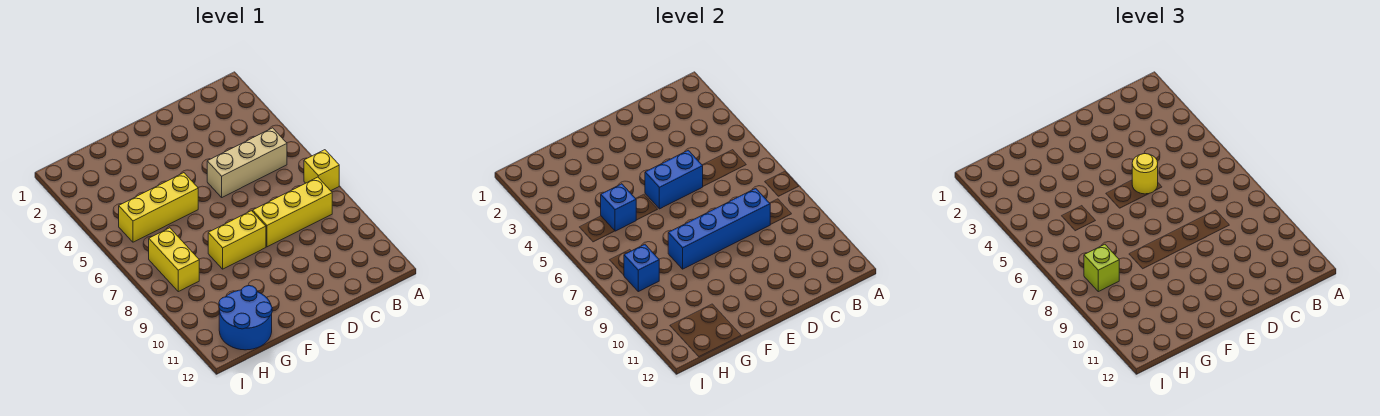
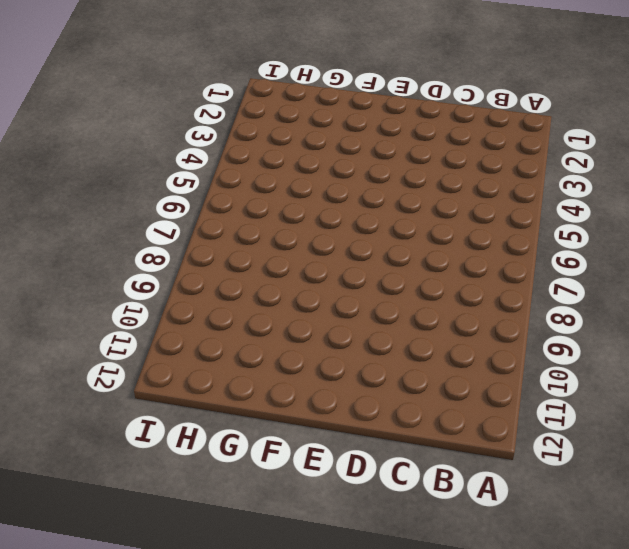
none -> yellow 1x1 brick [304,150,339,191]
none -> tan 1x3 brick [207,128,287,197]
none -> yellow 1x3 brick [253,177,332,247]

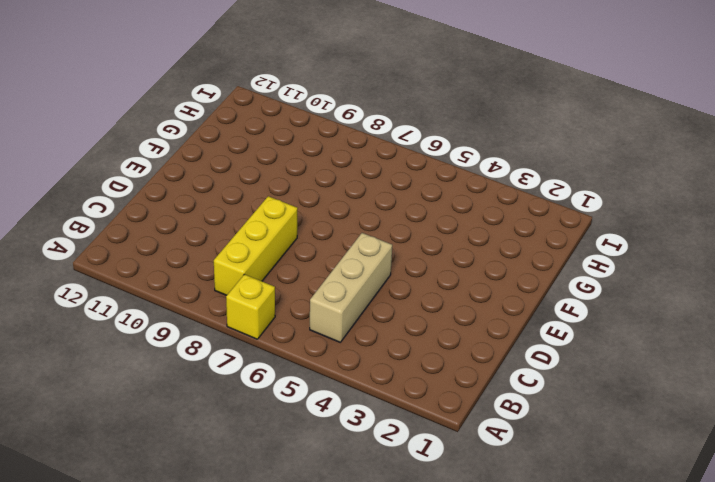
none -> yellow 1x2 brick [208,211,266,269]
none -> yellow 1x3 brick [119,173,198,242]
none -> blue 2x2 round brick [219,286,272,350]

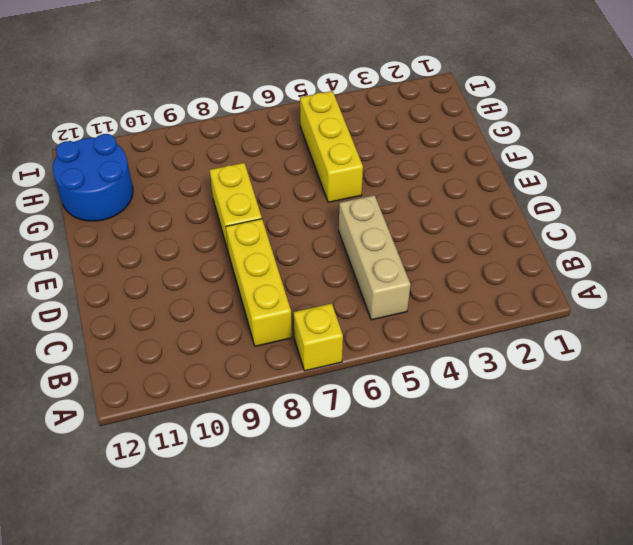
none -> yellow 1x2 brick [149,228,199,292]
none -> blue 1x4 brick [668,188,770,269]
none -> blue 1x2 brick [645,150,703,209]

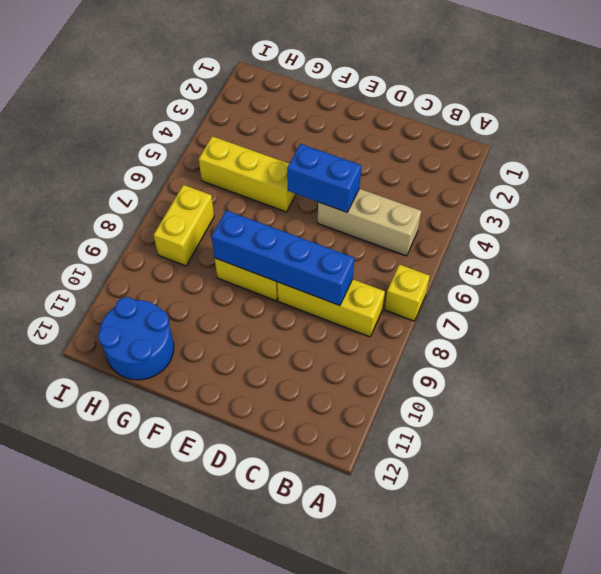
none -> blue 1x1 brick [601,184,636,231]
none -> blue 1x1 brick [624,244,659,292]
none -> yellow 1x1 round brick [1132,154,1158,194]

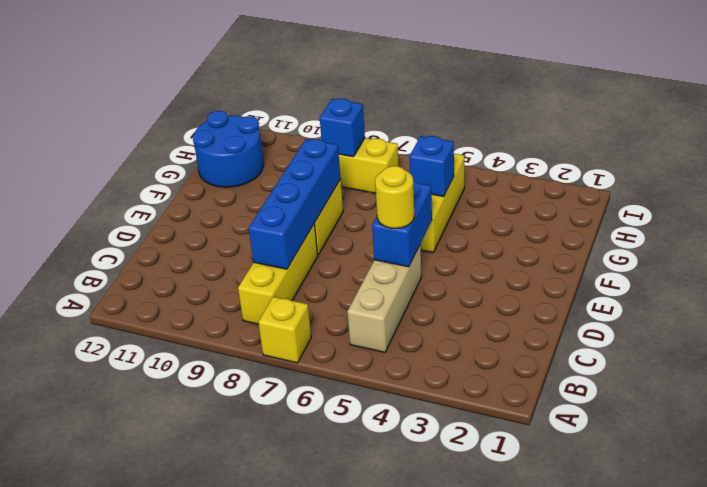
none -> lime 1x1 brick [1084,244,1119,292]

